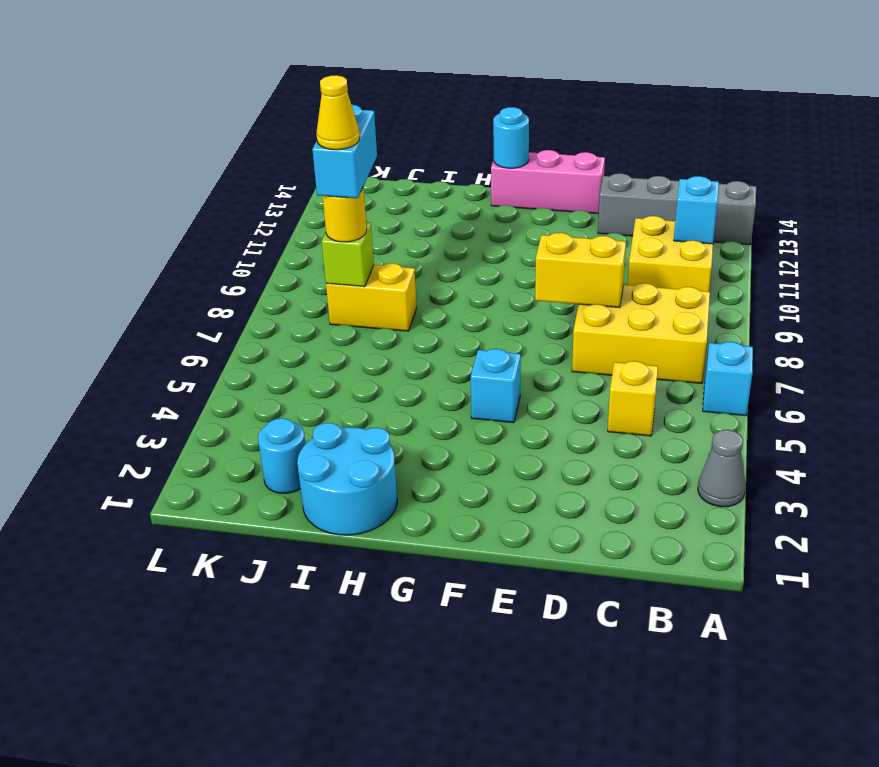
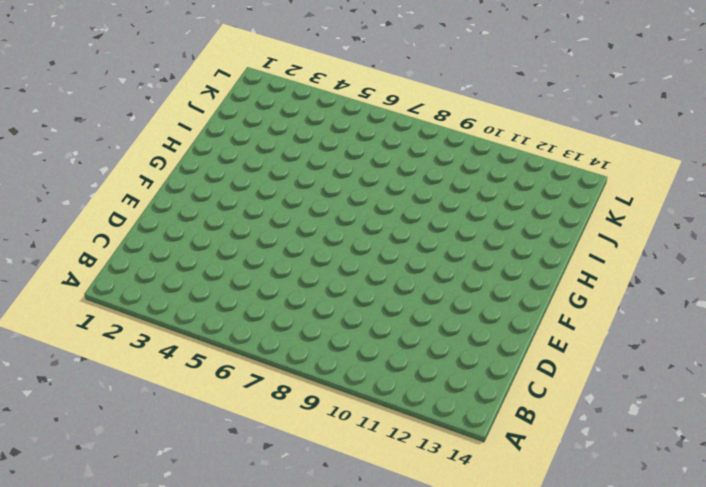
none -> grey 1x1 cone [698,430,746,507]
none -> cyan 1x1 brick [703,342,753,416]
none -> grey 1x4 brick [598,173,756,245]

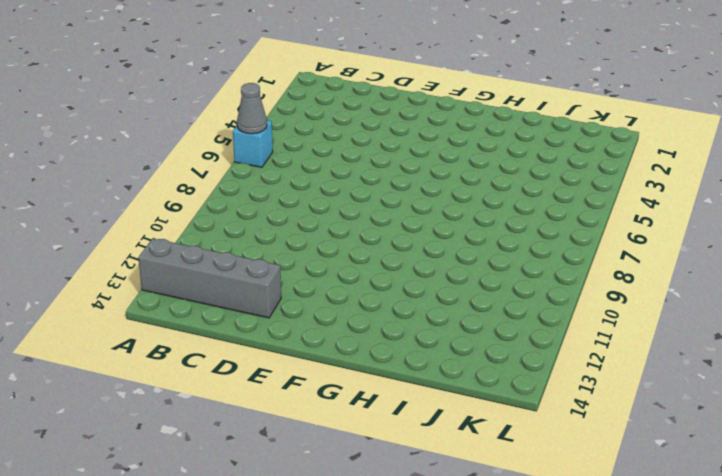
grey 1x1 cone [237,83,267,134] -> grey 1x1 cone moved to [698,430,746,507]
none -> yellow 2x3 brick [572,283,710,383]
none -> yellow 2x2 brick [628,216,713,292]
none -> yellow 1x1 brick [608,361,658,436]

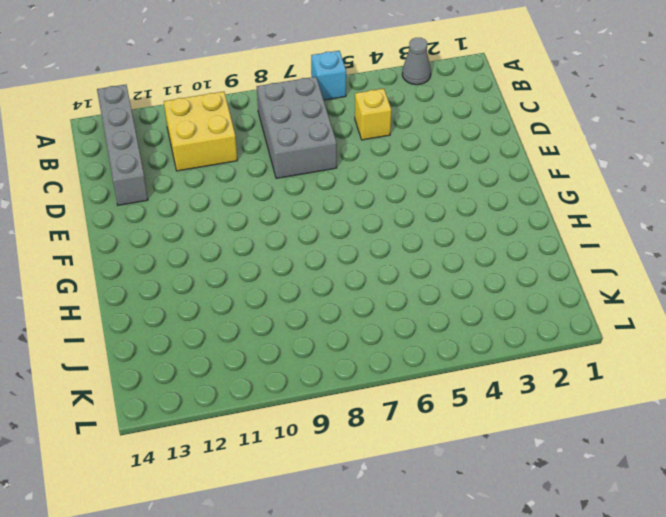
grey 2x3 brick [257,77,337,179] -> yellow 2x3 brick [572,283,710,383]
none -> pink 1x3 brick [491,150,605,214]
none -> cyan 1x1 brick [471,349,521,423]
none -> cyan 2x2 round brick [297,423,397,535]

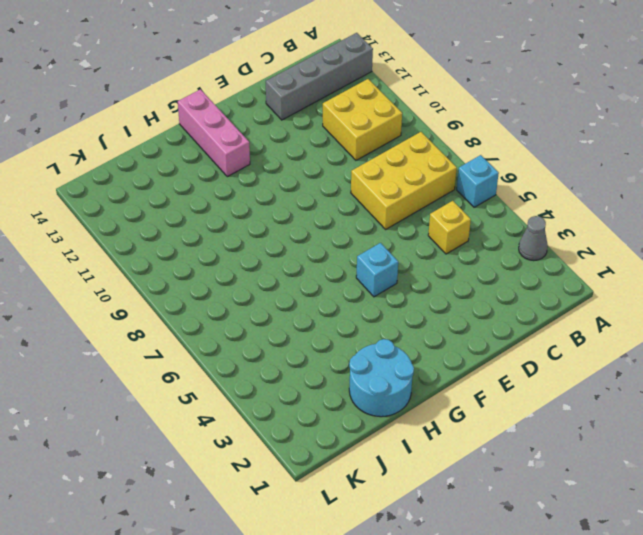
pink 1x3 brick [178,89,250,177] -> pink 1x3 brick turned to [491,150,605,214]
none -> yellow 1x2 brick [326,263,417,331]
none -> cyan 1x1 round brick [258,418,305,493]
none -> cyan 1x1 brick [674,176,719,244]

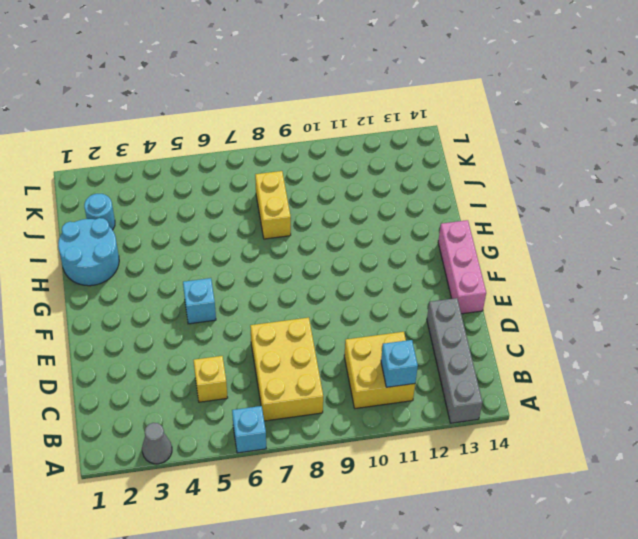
none -> yellow 1x2 brick [535,233,626,308]
none -> cyan 1x1 round brick [493,107,529,168]
none -> lime 1x1 brick [322,222,374,287]

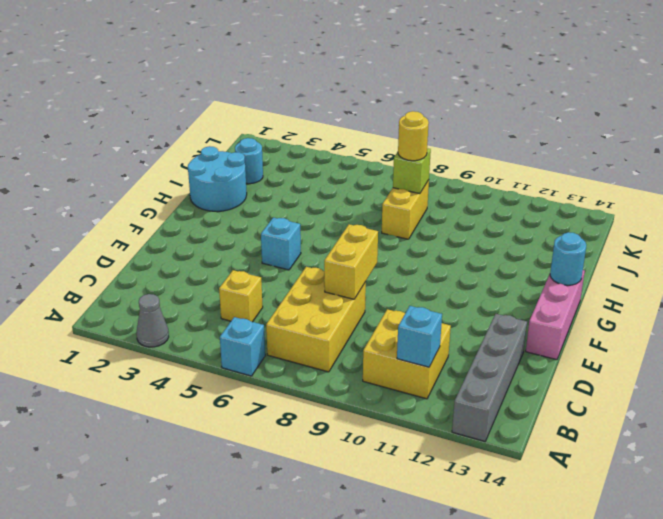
none -> cyan 1x2 brick [312,104,377,198]
none -> yellow 1x1 cone [316,75,360,150]

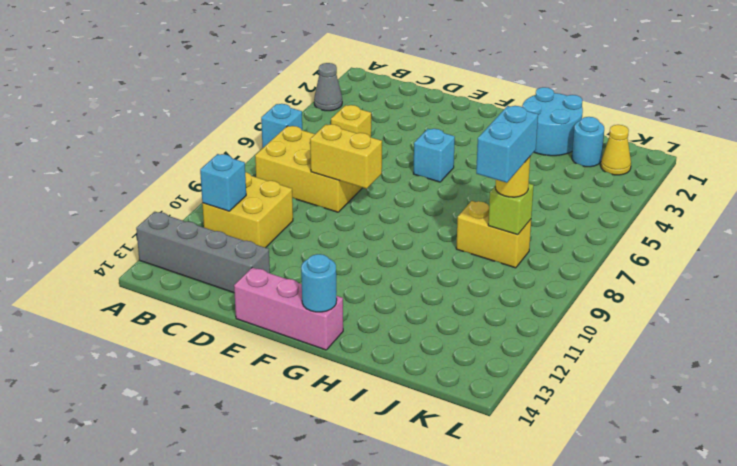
yellow 1x1 cone [601,125,631,175] -> yellow 1x1 cone moved to [316,75,360,150]

